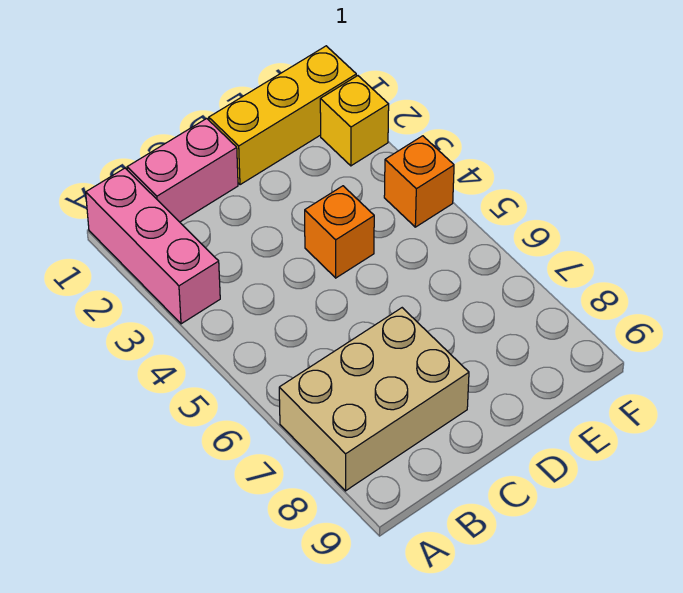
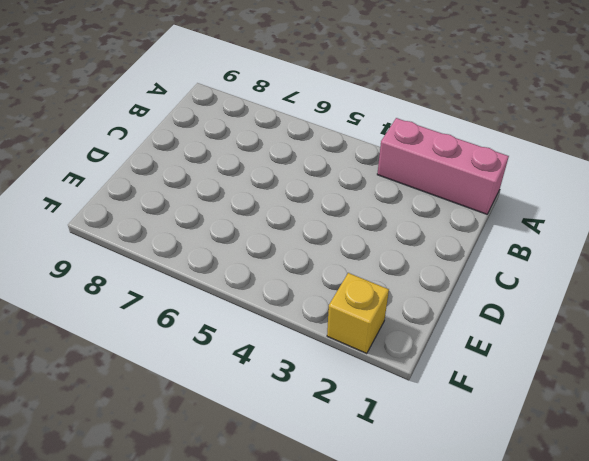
none -> tan 2x3 brick [279,308,469,491]
none -> pink 1x2 brick [127,119,238,222]

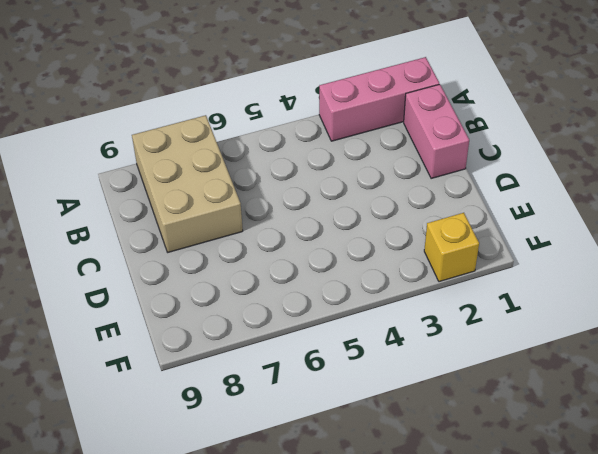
none -> yellow 1x3 brick [209,46,356,185]
none -> orange 1x1 brick [305,186,374,278]

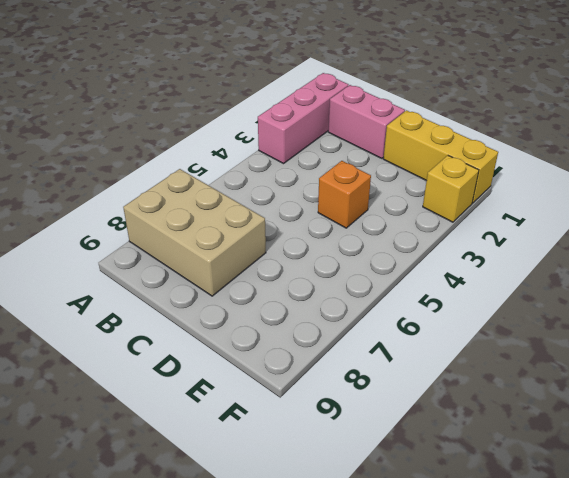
none -> orange 1x1 brick [384,136,454,227]

